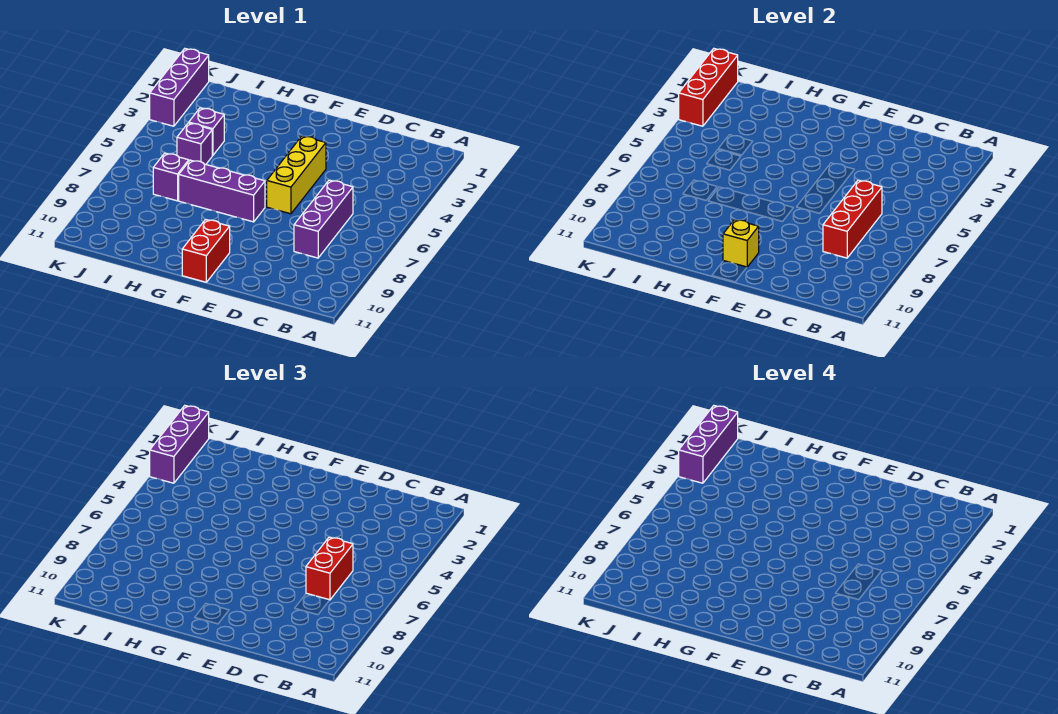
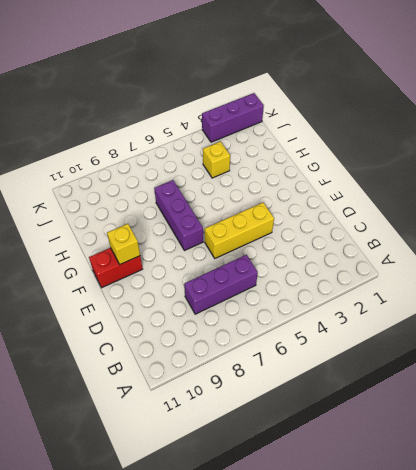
yellow 1x1 brick [203,142,230,178] -> purple 1x1 brick [189,108,224,155]
none -> purple 1x1 brick [177,123,212,164]
none -> purple 1x1 brick [153,153,189,201]
none -> red 1x3 brick [823,180,882,258]

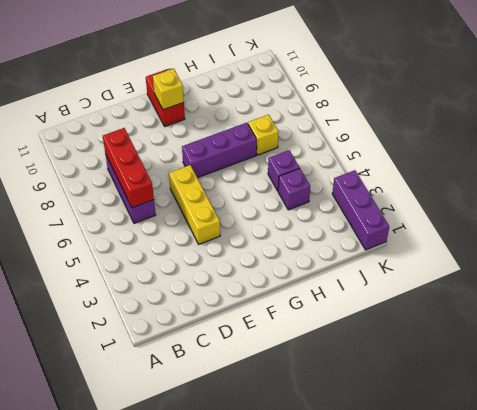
yellow 1x1 brick [248,115,279,155] -> purple 1x1 brick [153,153,189,201]
none -> red 1x3 brick [679,49,738,126]
none -> red 1x2 brick [306,537,353,600]
none -> purple 1x3 brick [150,406,209,483]

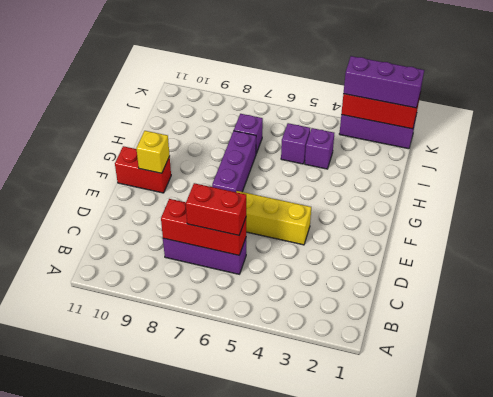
none -> purple 1x3 brick [679,406,738,483]

